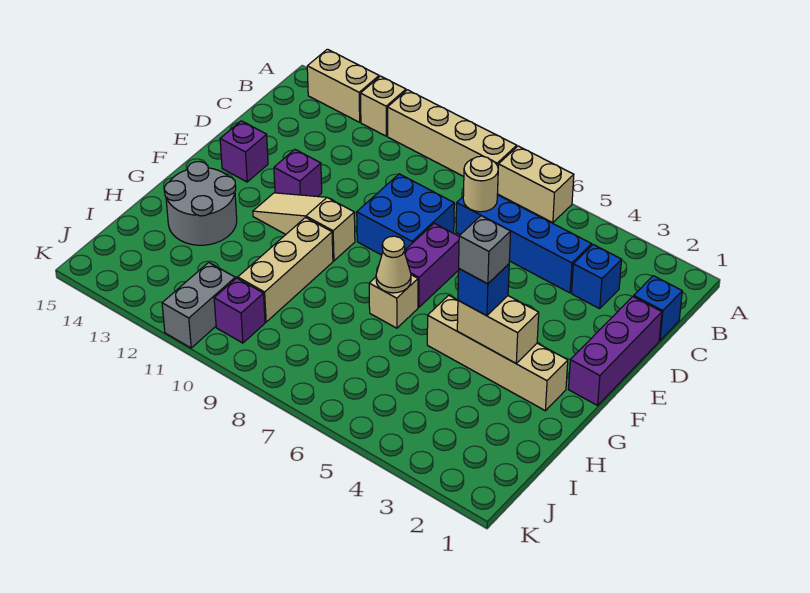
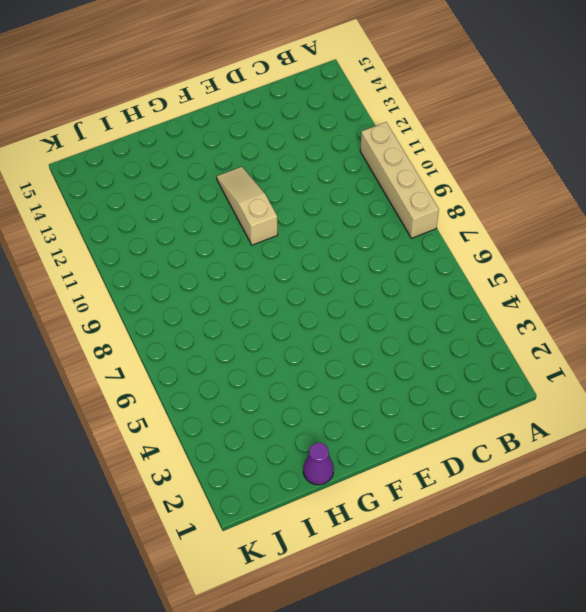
purple 1x1 cone [303,443,334,485] -> none
none -> tan 1x2 brick [498,146,574,223]
none -> tan 1x1 brick [360,76,406,136]
none -> tan 1x2 brick [307,49,379,122]

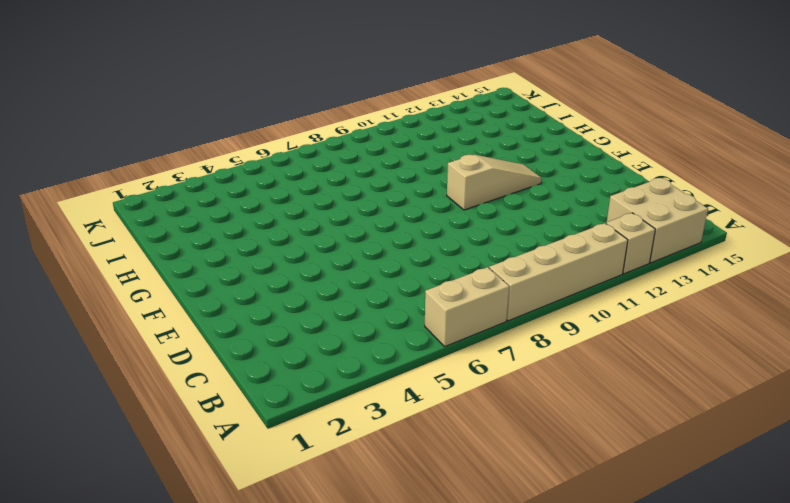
tan 2x2 brick [607,178,708,263] -> tan 1x2 brick [307,49,379,122]
none -> blue 1x1 brick [634,276,682,341]
none -> blue 1x1 brick [572,245,622,309]
none -> blue 1x4 brick [456,195,592,293]

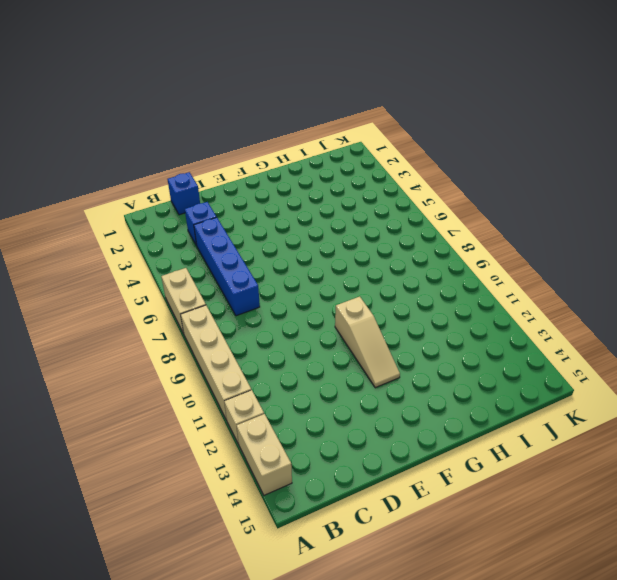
none -> purple 1x3 brick [568,297,662,405]
none -> blue 2x2 brick [357,174,454,255]
none -> purple 1x2 brick [404,223,459,307]

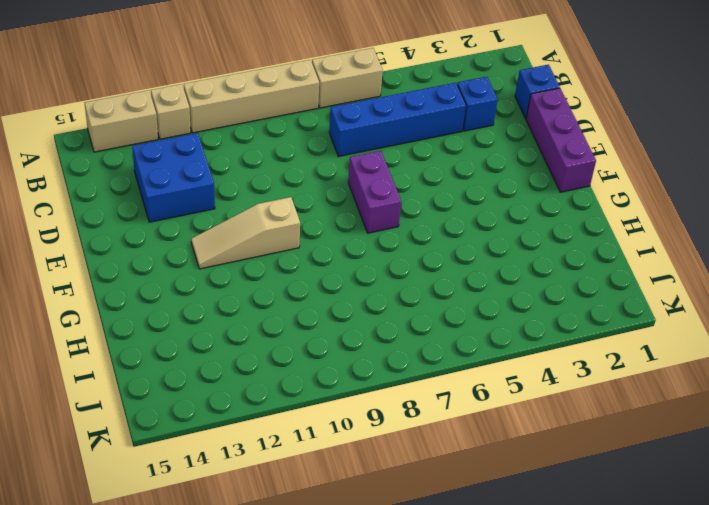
blue 2x2 brick [132,133,215,222] -> blue 2x2 brick moved to [357,174,454,255]
none -> purple 1x1 brick [274,150,322,197]
none -> purple 1x1 brick [220,121,268,182]
none -> tan 1x4 brick [427,295,568,411]

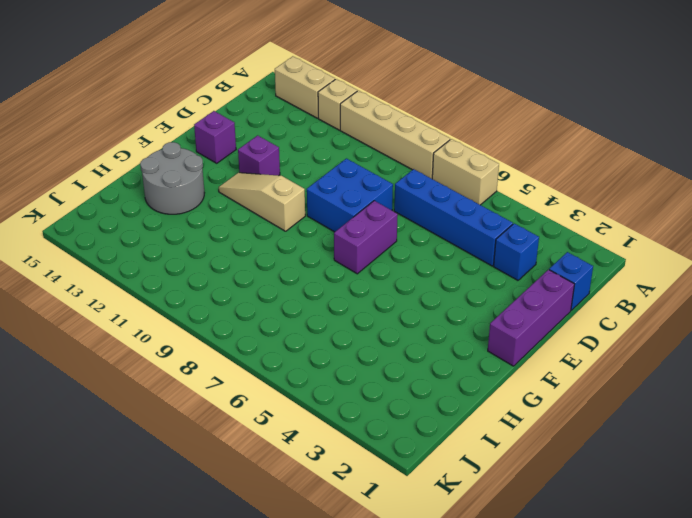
none -> tan 1x4 brick [427,295,568,411]
none -> tan 1x1 brick [369,275,418,328]
none -> tan 1x3 brick [238,218,333,322]

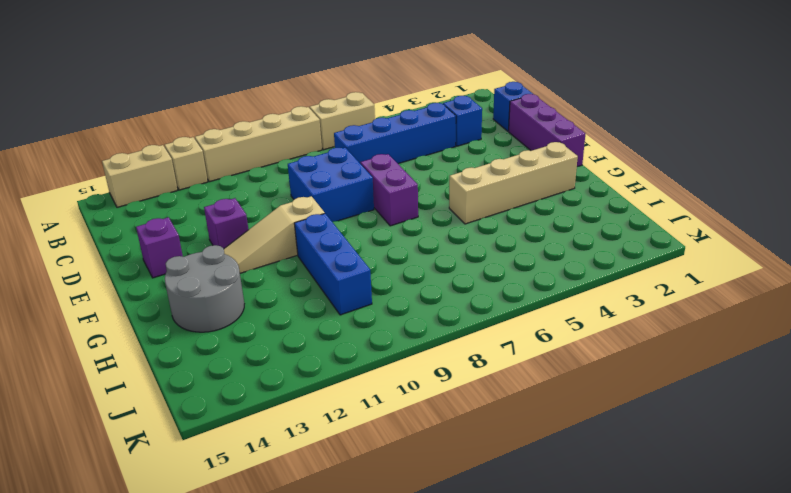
blue 1x3 brick [294,214,372,315] -> tan 1x3 brick [238,218,333,322]
none -> tan 1x1 brick [369,275,418,328]
none -> purple 1x1 brick [214,278,265,343]
none -> grey 1x2 brick [162,262,235,348]

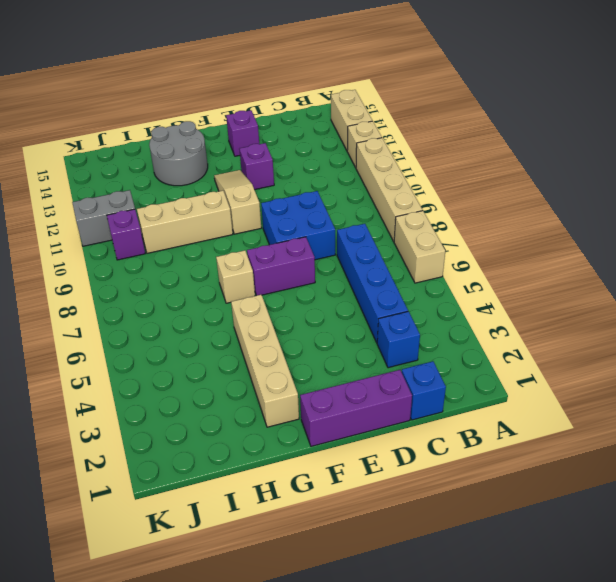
none -> tan 1x1 round brick [463,156,498,212]
none -> tan 1x2 brick [457,296,539,363]
none -> tan 1x1 cone [376,236,411,293]

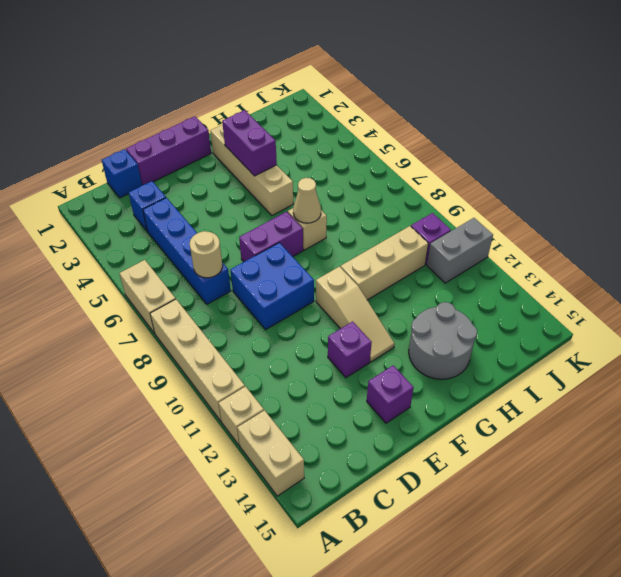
purple 1x2 brick [222,110,277,176] -> tan 1x2 brick [457,296,539,363]
none -> blue 1x1 brick [458,264,509,316]
none -> grey 1x1 brick [459,216,511,284]

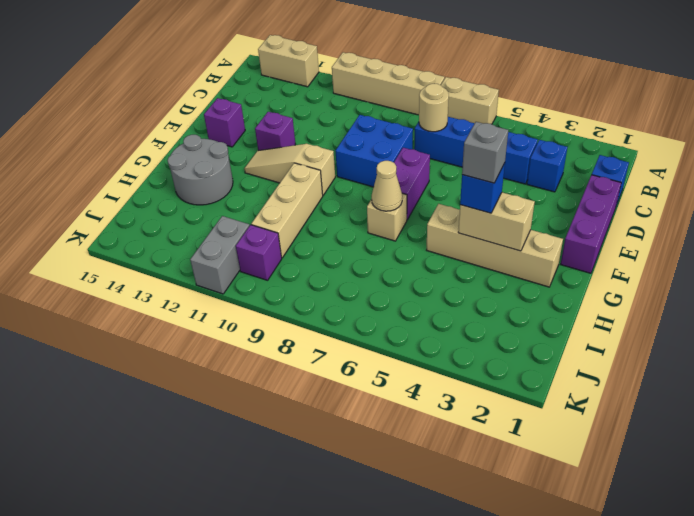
none -> tan 1x1 brick [360,76,406,136]

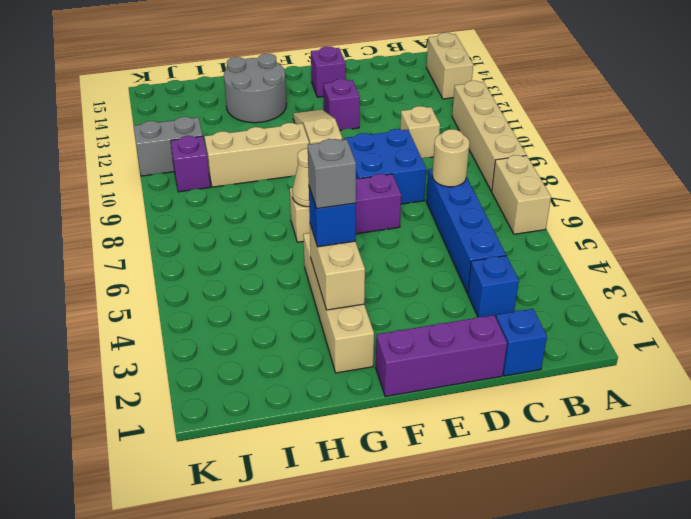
tan 1x1 brick [400,106,440,158] -> tan 1x1 brick moved to [360,76,406,136]

